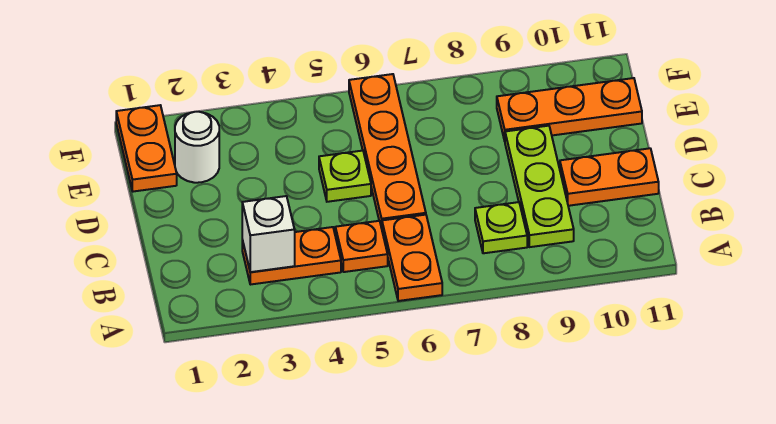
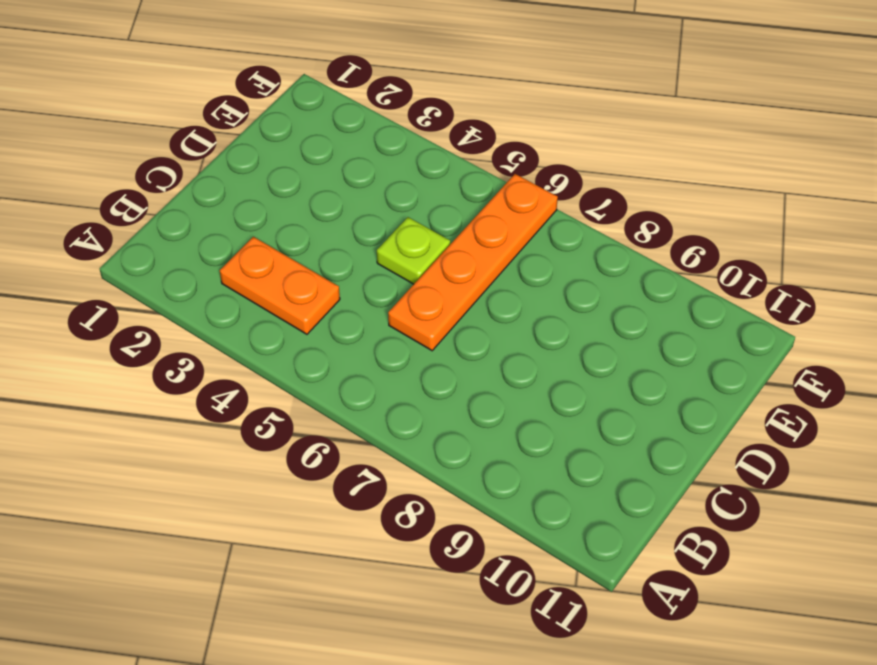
none -> orange 1x2 plate [382,215,442,301]
none -> orange 1x1 plate [335,221,388,272]
none -> lime 1x1 plate [475,202,527,253]

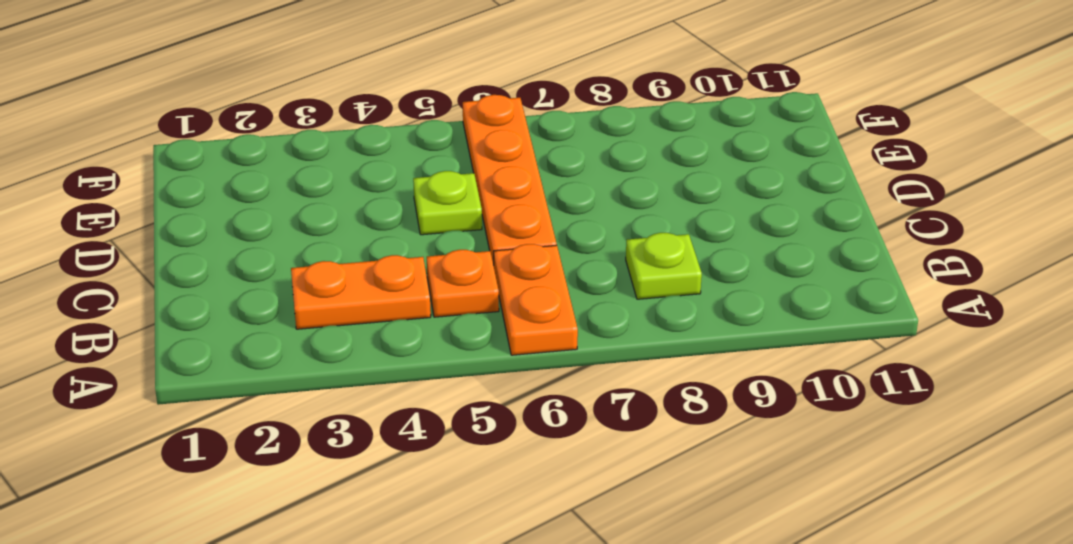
none -> lime 1x3 plate [505,126,574,247]
none -> orange 1x2 plate [560,148,659,206]
none -> orange 1x2 plate [116,105,177,192]

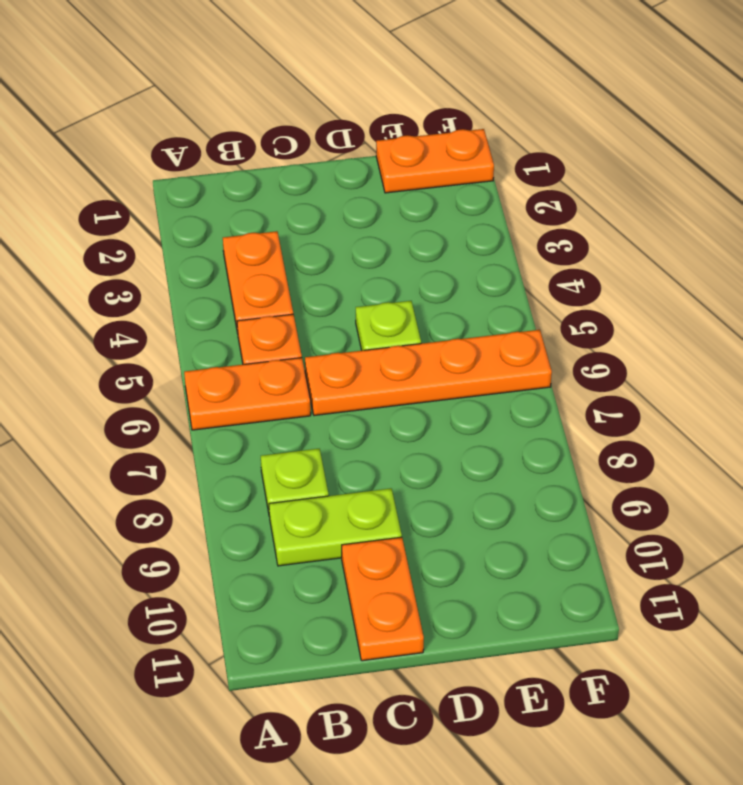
lime 1x2 plate [269,488,402,566] -> lime 1x3 plate [505,126,574,247]
none -> white 1x1 round brick [175,112,219,183]
none -> orange 1x3 plate [497,78,642,141]
none -> white 1x1 brick [242,196,295,272]

